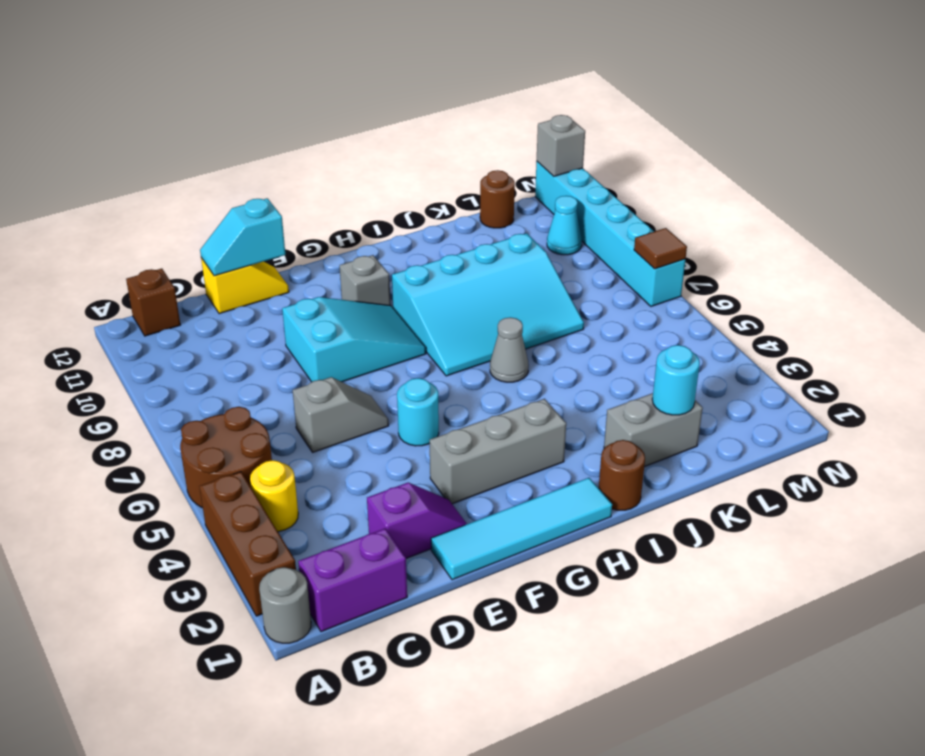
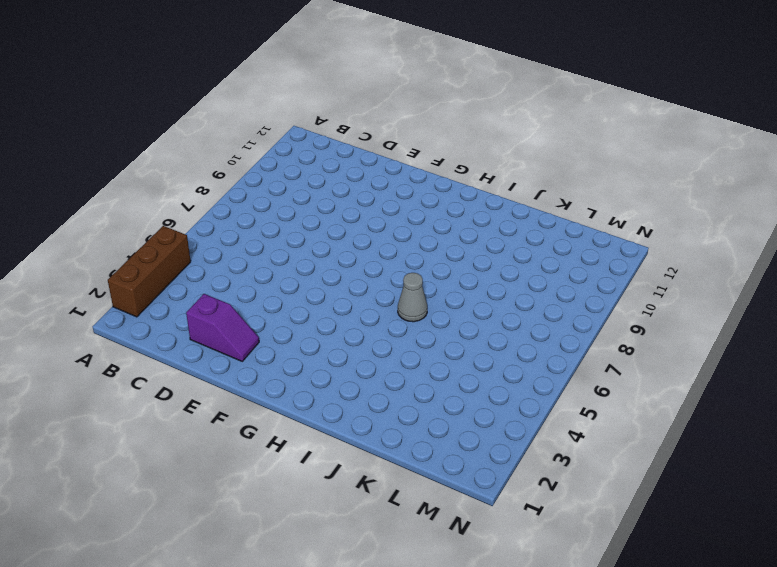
none -> grey 1x1 round brick [259,567,311,643]
none -> brown 2x2 round brick [180,407,272,508]
none -> purple 1x2 brick [298,529,407,632]

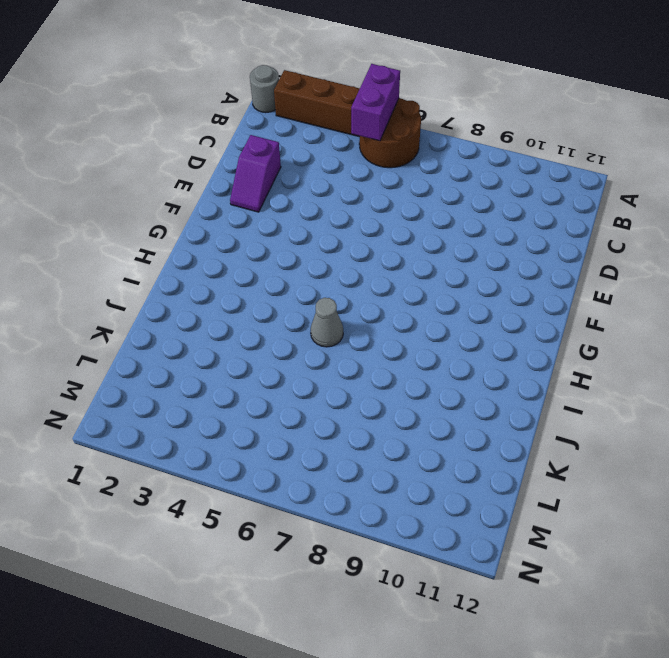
purple 1x2 brick [351,64,400,141] -> purple 1x2 brick moved to [298,529,407,632]
none -> yellow 1x1 round brick [250,460,298,532]
none -> brown 1x1 brick [126,269,180,336]
none -> grey 1x2 slope [293,377,389,452]

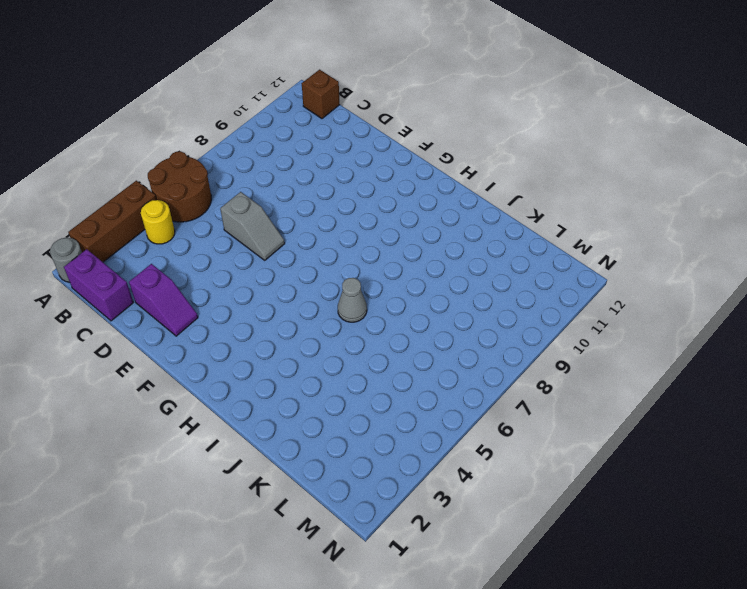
none -> yellow 1x2 slope [201,258,289,314]
none -> cyan 1x4 tile [431,478,612,580]
none -> cyan 2x3 slope [282,297,426,382]

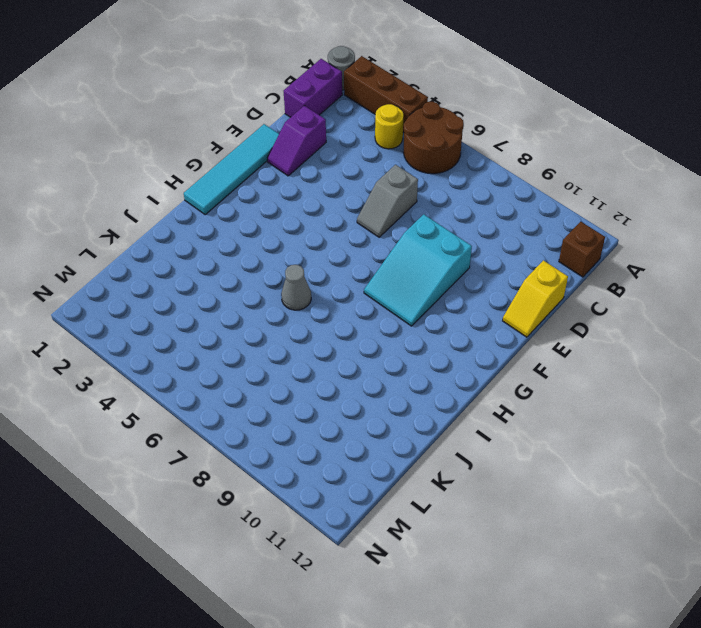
none -> grey 1x3 brick [430,399,566,504]
none -> cyan 1x1 round brick [397,378,439,446]
none -> grey 1x1 brick [340,255,390,305]

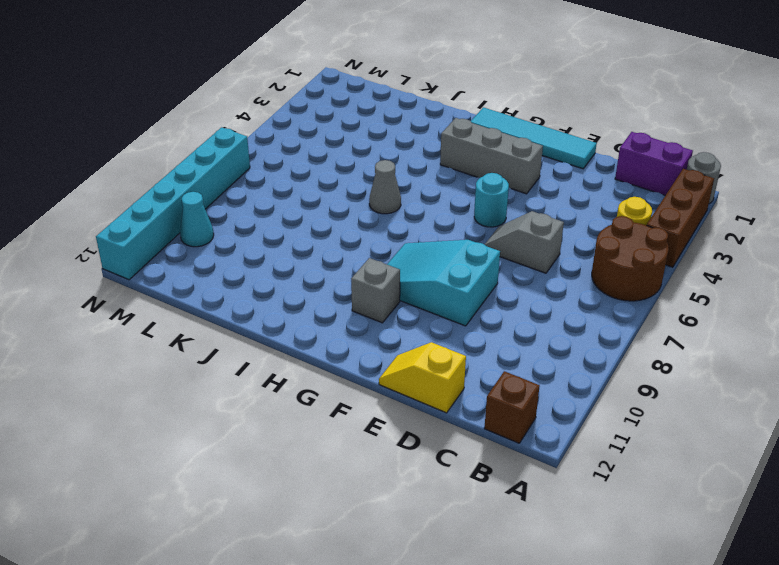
none -> purple 1x2 slope [367,483,467,558]
none -> cyan 3x4 slope [392,233,584,376]
none -> brown 1x1 round brick [599,440,645,510]

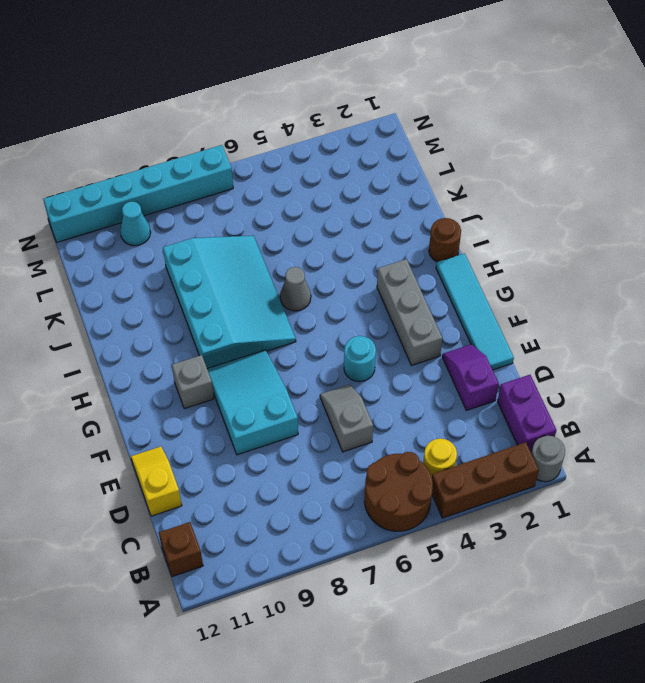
none -> grey 1x2 brick [604,393,703,467]
none -> brown 1x1 round brick [480,170,515,228]
none -> cyan 1x2 slope [200,198,286,276]

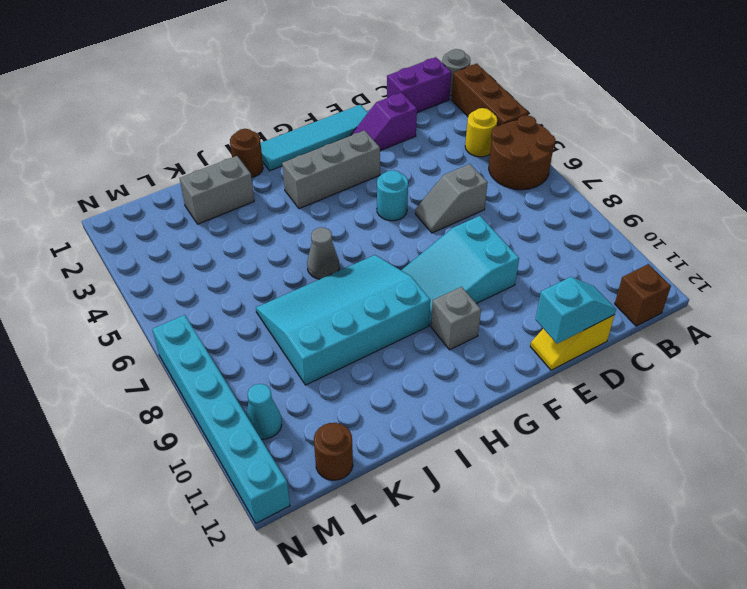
none -> cyan 1x1 round brick [652,345,700,415]
none -> brown 1x1 tile [634,228,687,269]
none -> grey 1x1 brick [537,115,585,176]

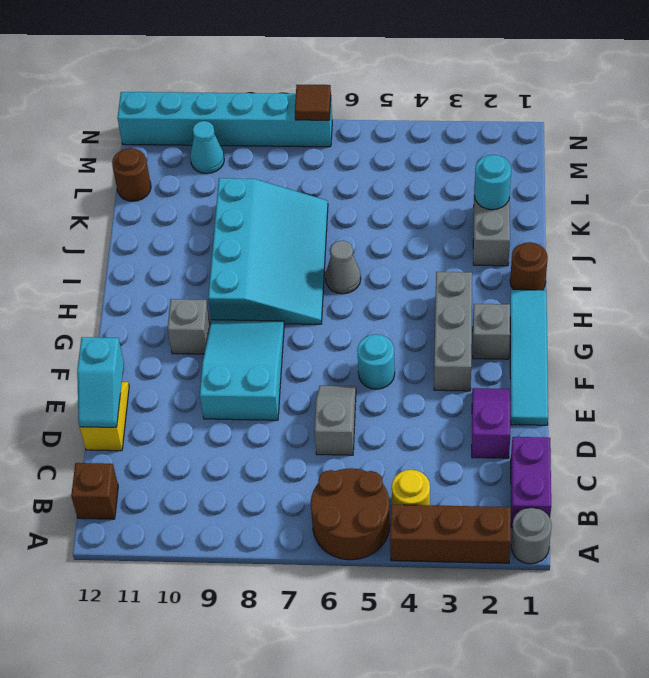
grey 1x1 brick [473,304,510,359] -> grey 1x1 brick moved to [537,115,585,176]

